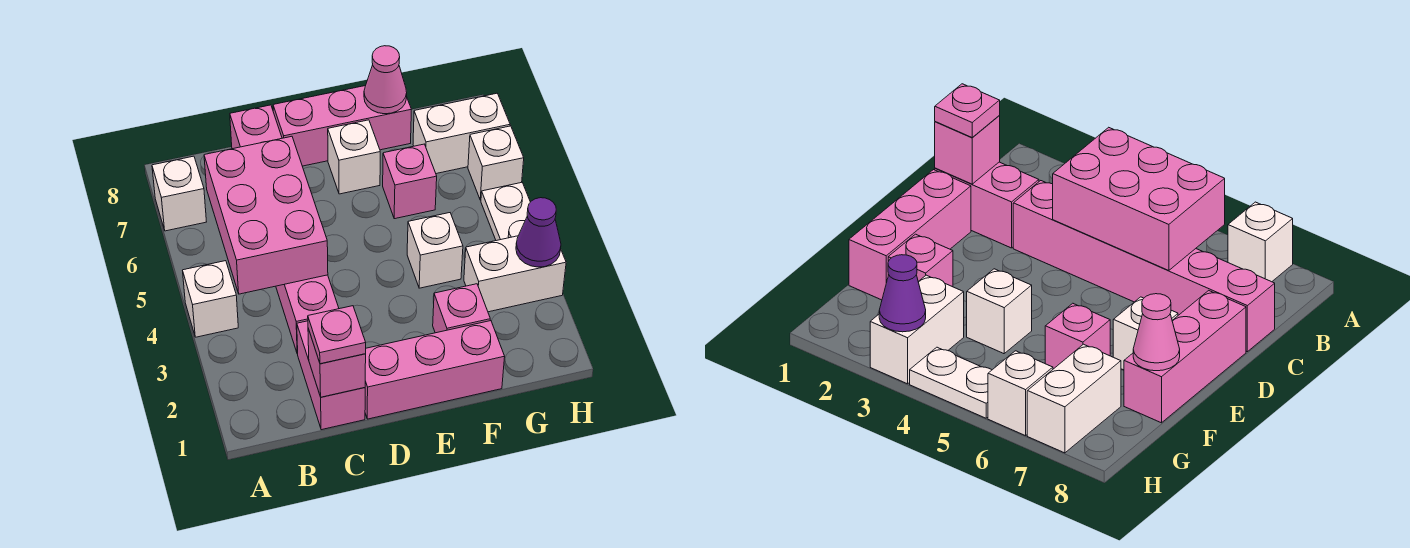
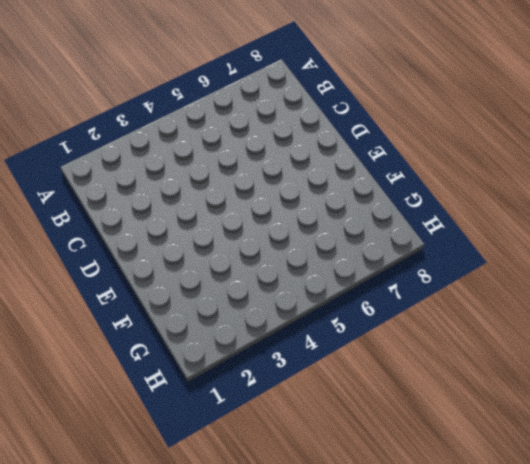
none -> white 1x1 brick [183,261,238,337]
none -> white 1x1 brick [152,156,206,231]
none -> pink 1x2 brick [297,321,365,430]

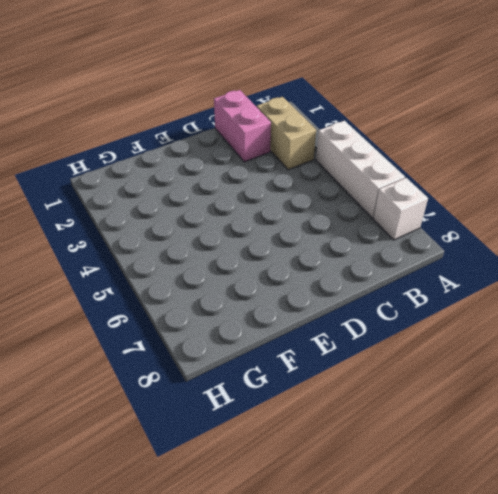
white 1x3 brick [316,121,405,218] -> white 1x1 brick [183,261,238,337]
tan 1x2 brick [257,97,316,170] -> none
none -> pink 1x6 brick [230,105,339,354]
none -> pink 1x3 brick [365,321,505,419]
none -> pink 1x3 brick [273,86,412,166]

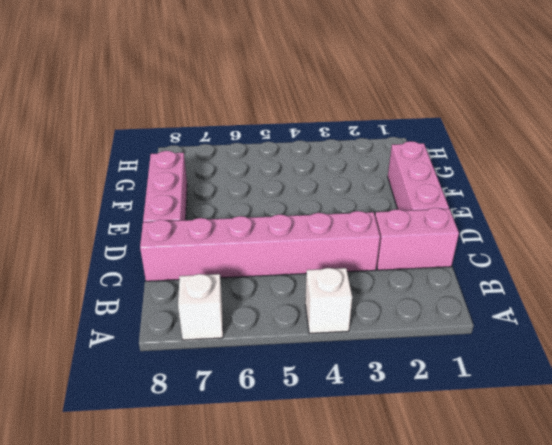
none -> white 1x1 brick [328,120,380,194]
none -> pink 1x1 brick [433,284,490,333]
none -> white 1x1 brick [407,213,463,288]

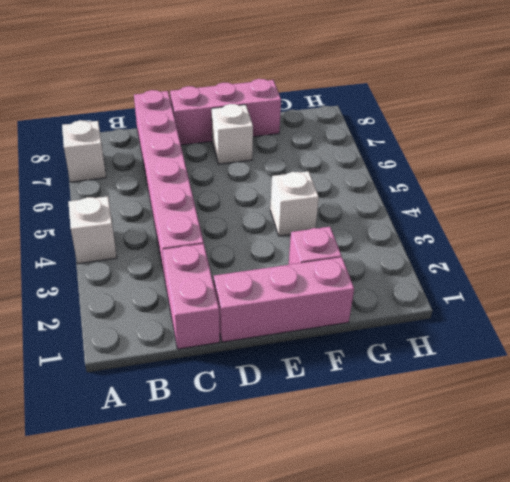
none -> pink 1x1 brick [383,144,437,219]
none -> white 1x2 brick [464,236,566,312]
none -> white 1x2 brick [413,93,510,174]

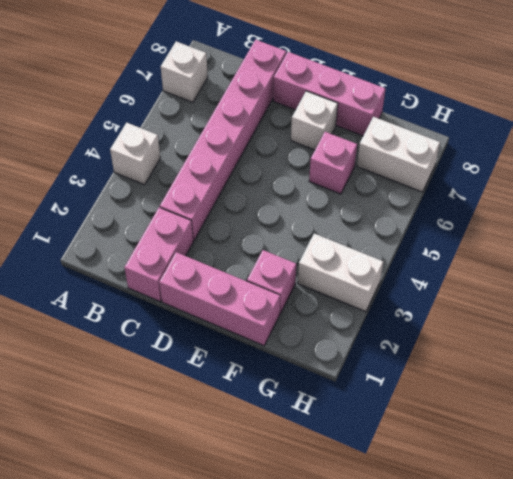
none -> white 1x1 brick [407,213,463,288]
none -> white 1x2 plate [481,183,530,241]
none -> white 1x1 brick [468,126,524,200]

